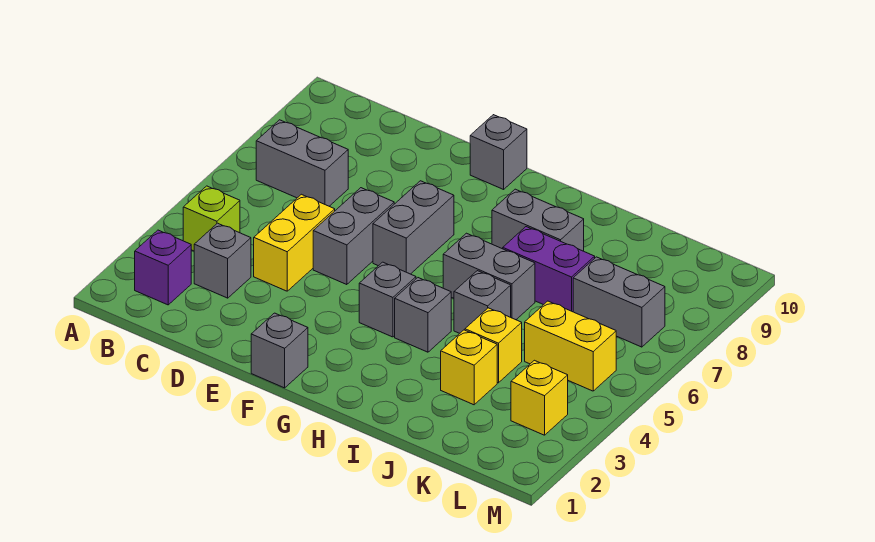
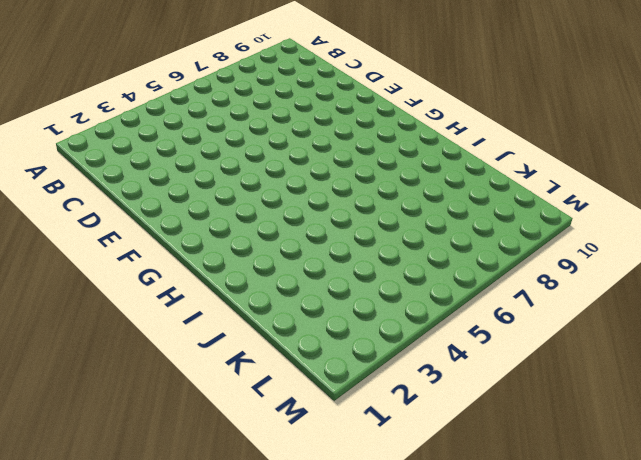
none -> purple 1x1 brick [135,230,191,305]
none -> lime 1x1 brick [183,186,240,251]
none -> grey 1x2 brick [256,120,348,206]

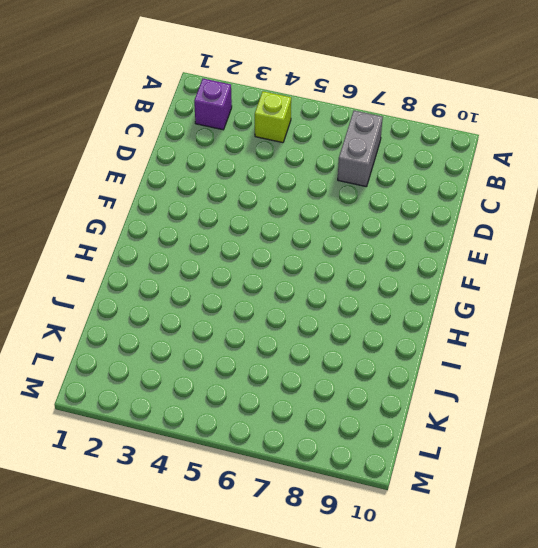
none -> grey 1x1 brick [194,223,251,298]
none -> yellow 1x2 brick [254,194,335,291]
none -> grey 1x2 brick [313,188,394,285]

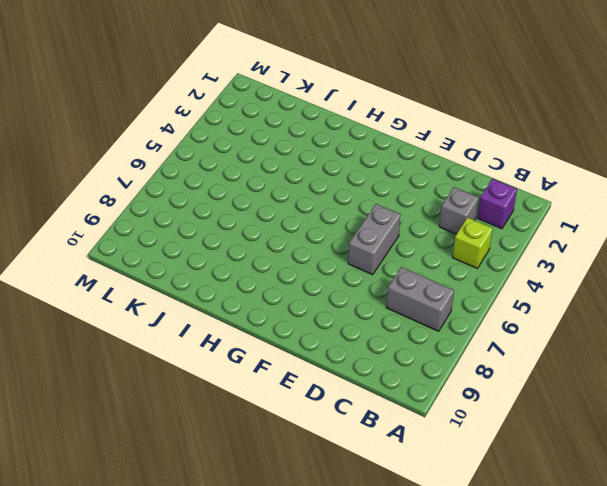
none -> yellow 1x2 brick [254,194,335,291]
none -> grey 1x1 brick [251,313,308,388]
none -> grey 1x2 brick [373,181,454,274]

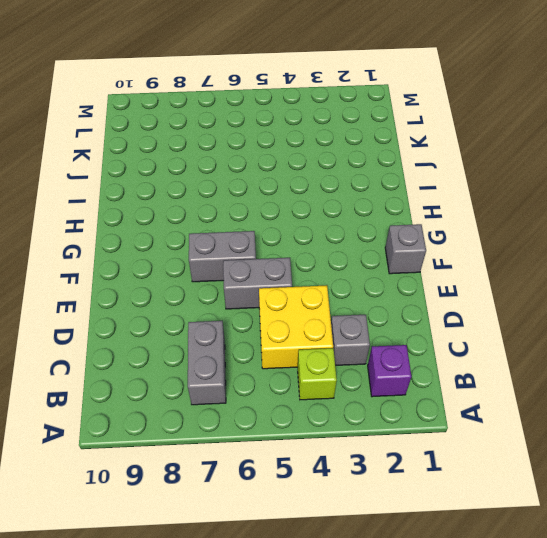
yellow 2x2 brick [259,285,333,369] -> yellow 1x2 brick [254,194,335,291]
none -> grey 1x1 brick [470,115,527,189]
none -> grey 1x1 brick [359,262,416,337]
none -> grey 1x1 brick [395,278,451,352]

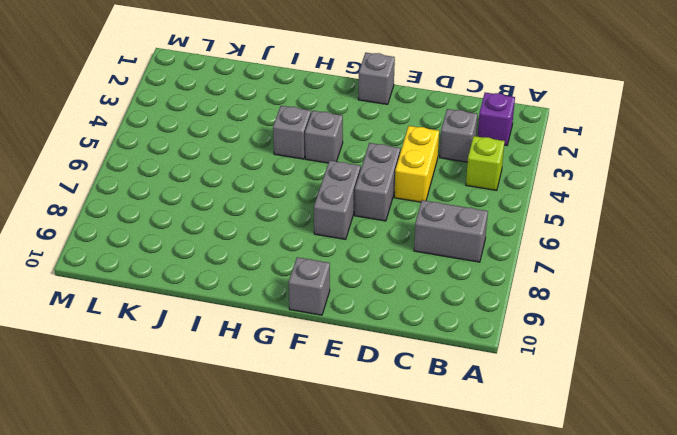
none -> grey 1x2 brick [443,233,535,320]
none -> grey 1x2 brick [492,189,584,251]
none -> grey 1x1 brick [454,271,511,333]

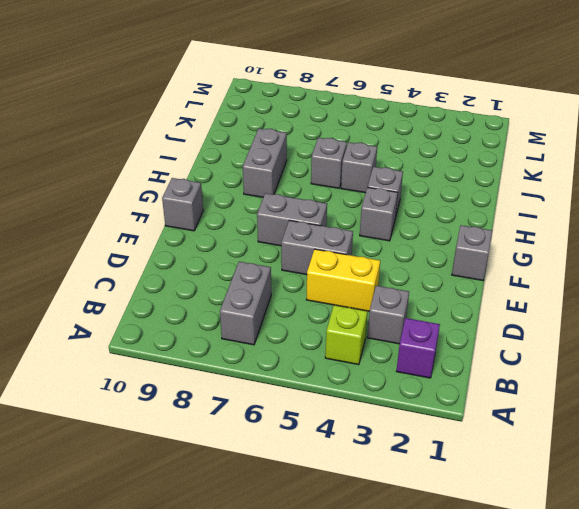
grey 1x1 brick [311,138,347,188] -> grey 1x2 brick [443,233,535,320]
none -> purple 1x2 brick [503,227,595,312]
none -> yellow 1x1 brick [441,330,497,405]
none -> yellow 1x1 brick [465,308,522,383]

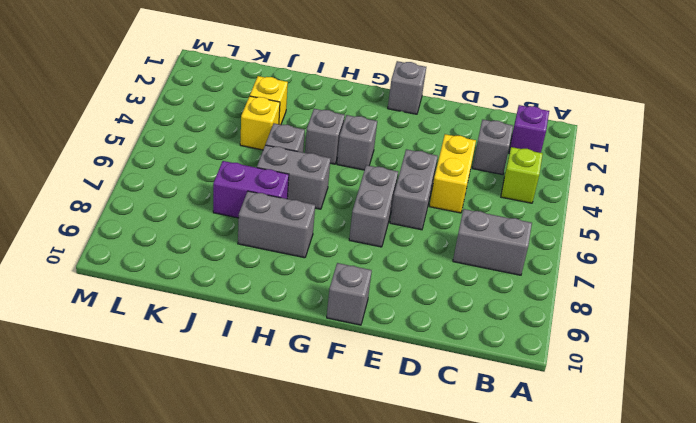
none -> yellow 1x2 brick [525,301,616,391]
none -> grey 1x2 brick [573,257,665,347]
none -> yellow 1x1 brick [511,360,568,435]

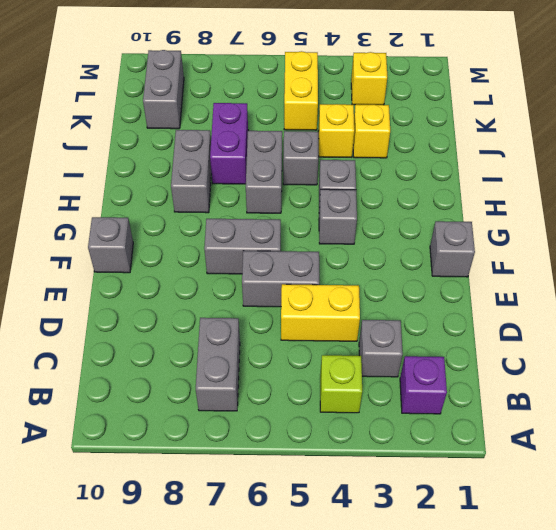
grey 1x2 brick [143,50,184,129] -> grey 1x2 brick moved to [573,257,665,347]

